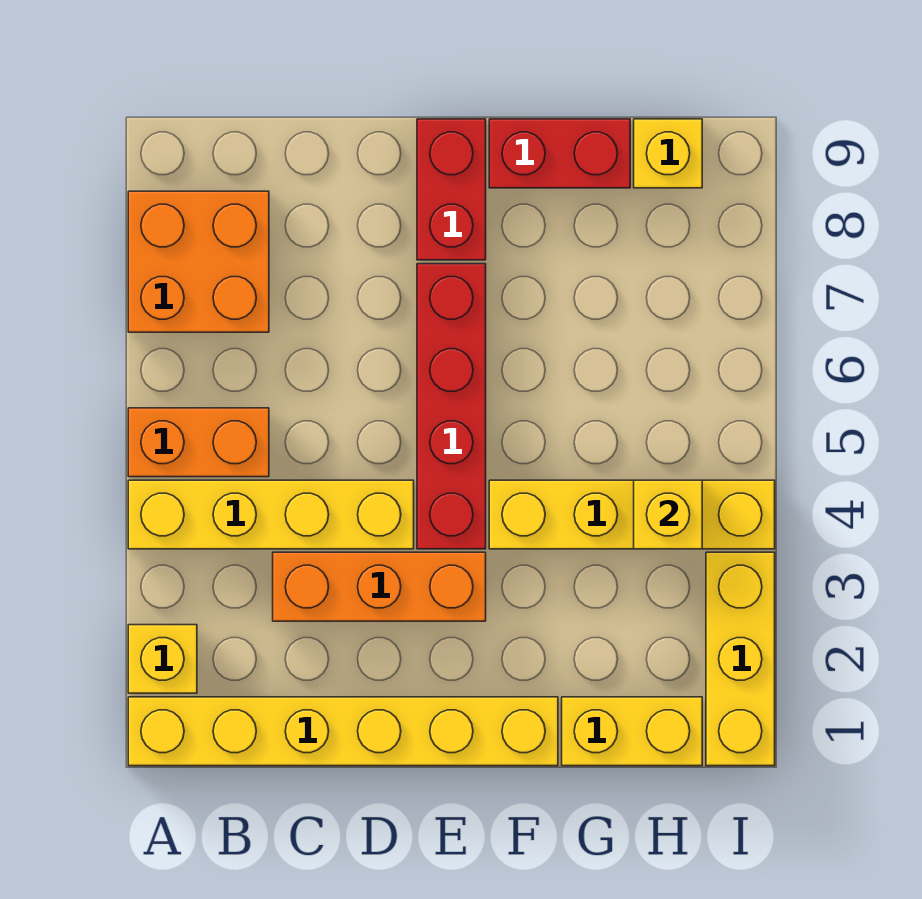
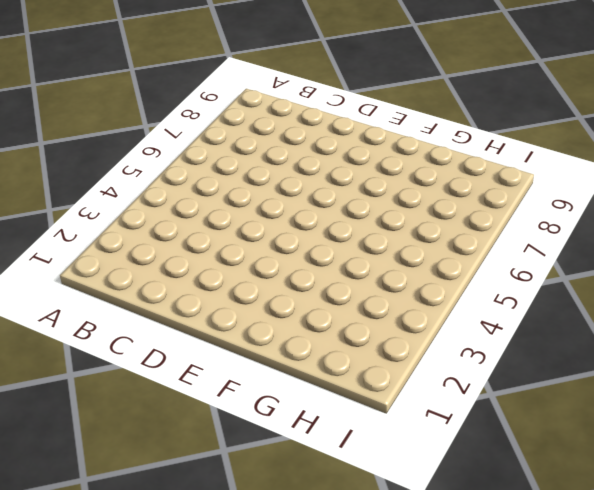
none -> yellow 1x6 brick [128,697,558,766]
none -> yellow 1x1 brick [128,625,197,693]
none -> yellow 1x4 brick [128,480,414,549]

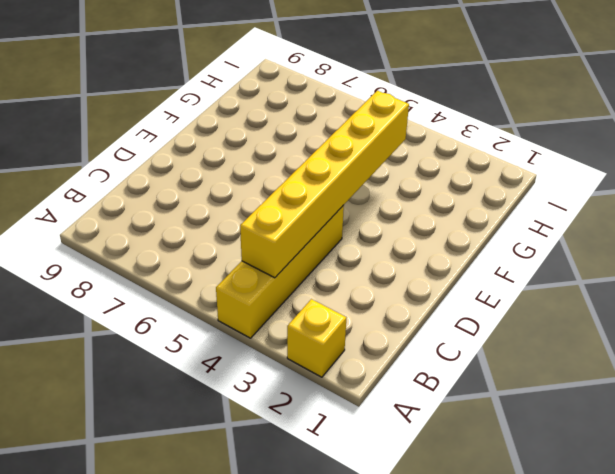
yellow 1x6 brick [240,91,409,278] -> yellow 1x6 brick moved to [128,697,558,766]
none -> orange 1x2 brick [128,408,269,477]
none -> orange 2x2 brick [128,191,269,332]
none -> orange 1x3 brick [273,552,486,621]

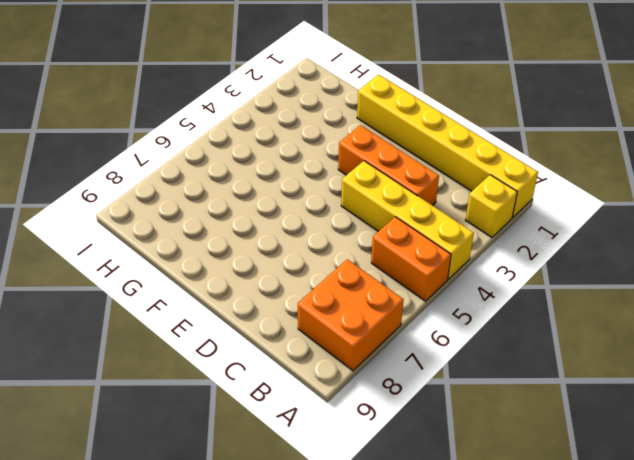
none -> red 1x4 brick [417,264,486,549]
none -> red 1x2 brick [417,119,486,260]
none -> yellow 1x4 brick [489,480,775,549]

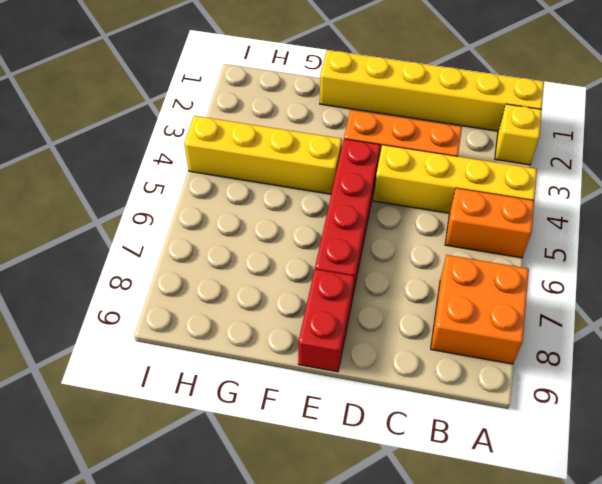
none -> red 1x2 brick [489,119,630,188]
none -> yellow 1x2 brick [562,697,702,766]
none -> yellow 1x1 brick [634,119,702,188]

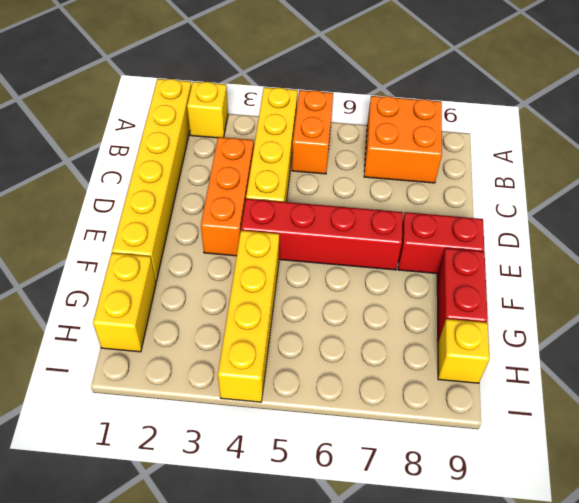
none -> yellow 1x3 brick [706,552,775,766]
none -> yellow 1x1 brick [634,480,702,549]

